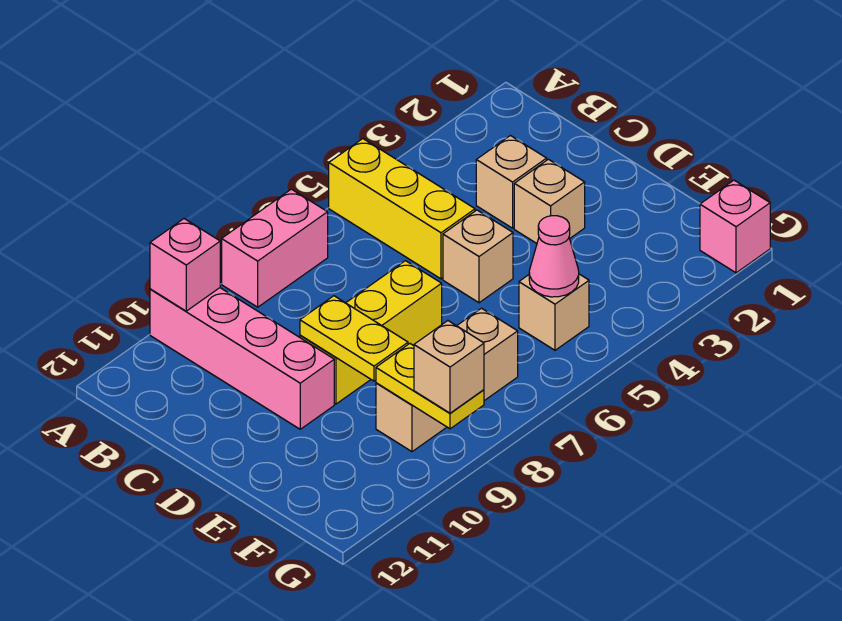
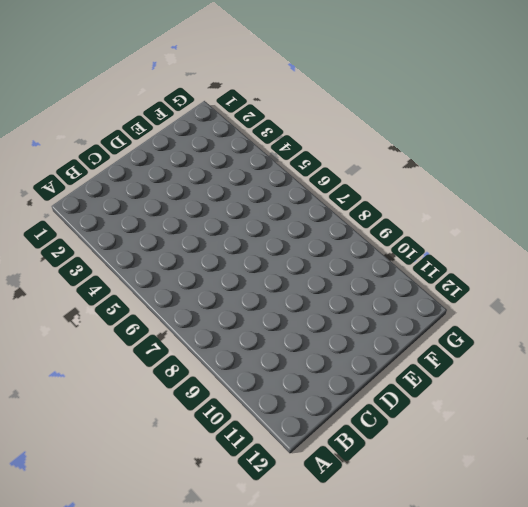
none -> yellow 1x3 brick [329,139,475,279]
none -> pink 1x2 brick [222,189,328,307]
none -> pink 1x4 brick [150,288,334,429]

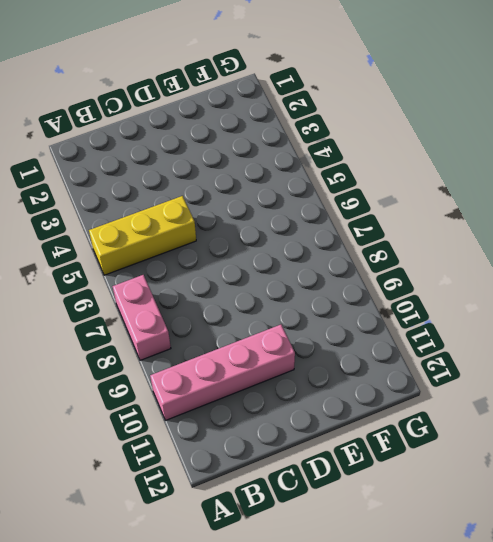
none -> tan 1x1 brick [476,136,547,228]
none -> tan 1x1 brick [514,159,585,243]
none -> tan 1x1 brick [443,210,513,303]

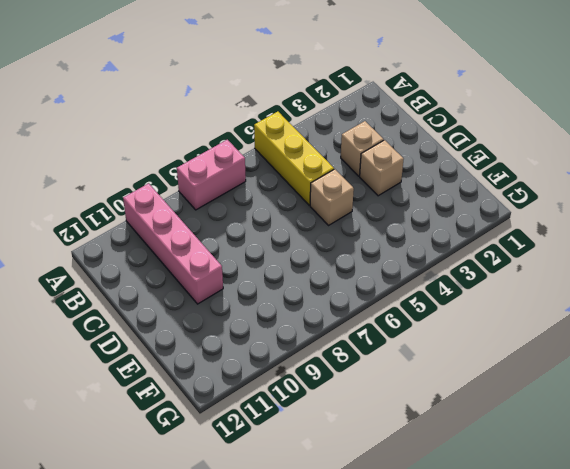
none -> yellow 1x3 brick [300,261,442,404]
none -> tan 1x1 brick [519,274,589,350]
none -> tan 1x3 brick [376,308,518,452]

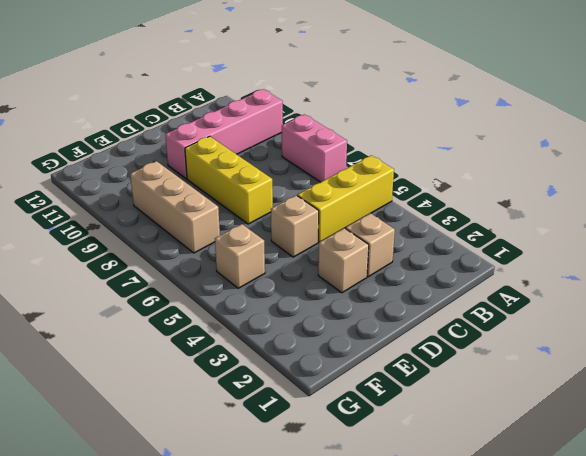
none -> pink 1x1 brick [700,180,770,273]
none -> pink 1x1 brick [150,219,220,311]
none -> yellow 1x2 plate [300,296,408,381]

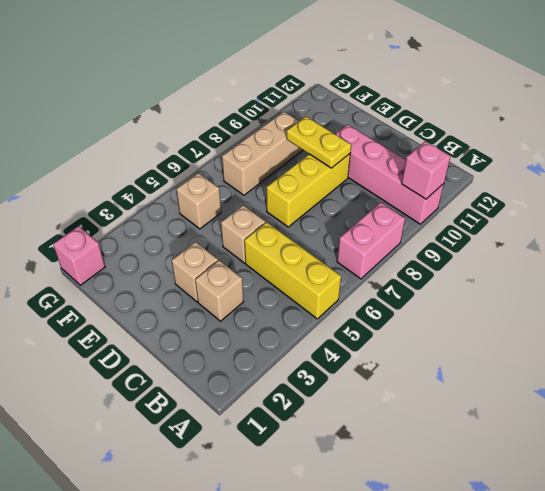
none -> pink 1x1 cone [529,216,579,297]
none -> yellow 1x2 plate [376,344,484,429]
none -> tan 1x1 brick [414,321,484,413]

